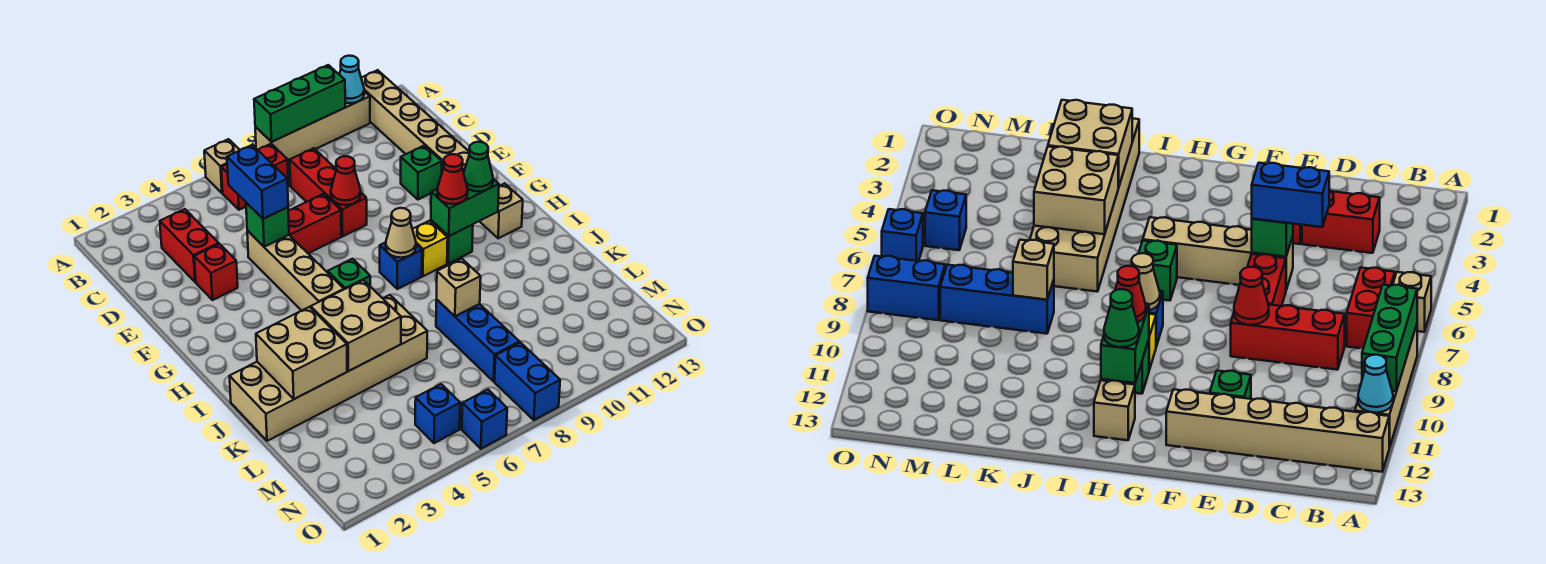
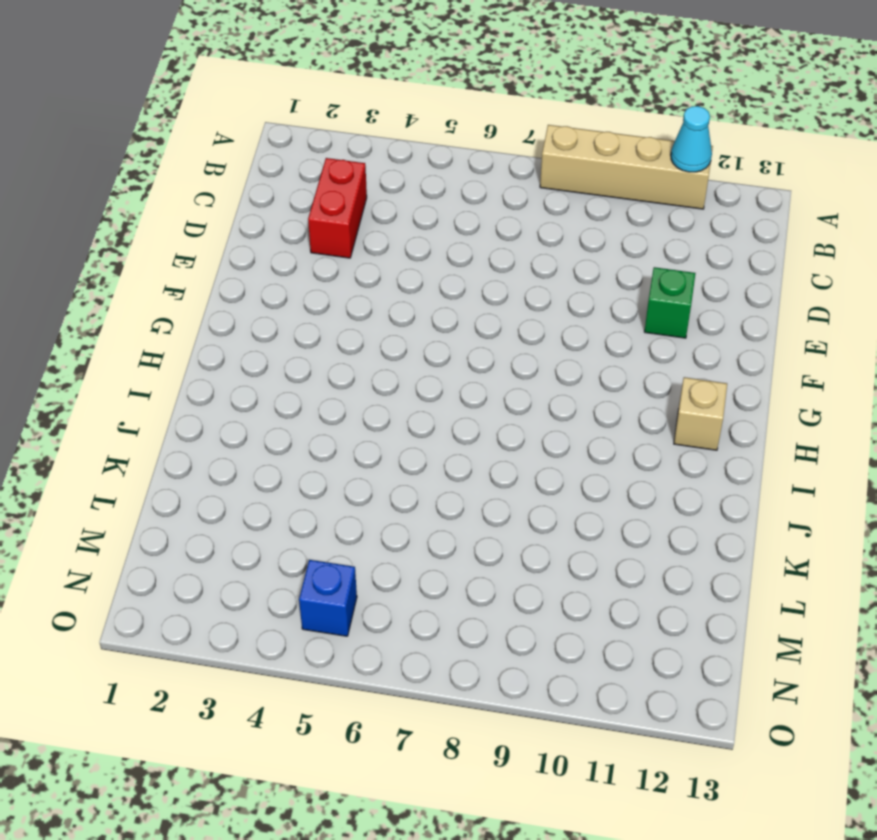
none -> tan 1x1 brick [204,139,240,193]
none -> tan 1x6 brick [361,70,469,173]
none -> red 1x2 brick [221,144,288,210]
none -> red 1x3 brick [290,148,367,236]

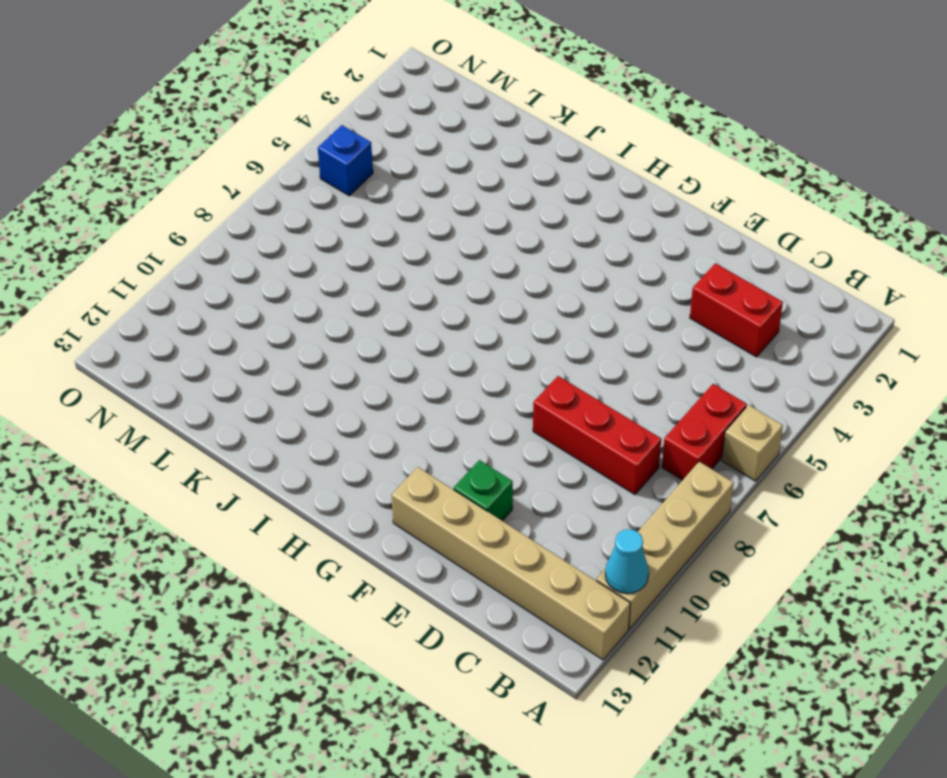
none -> red 1x1 brick [194,244,238,300]
none -> tan 1x4 brick [247,231,344,311]
none -> red 1x2 brick [288,194,341,253]
none -> green 1x1 brick [327,259,370,289]

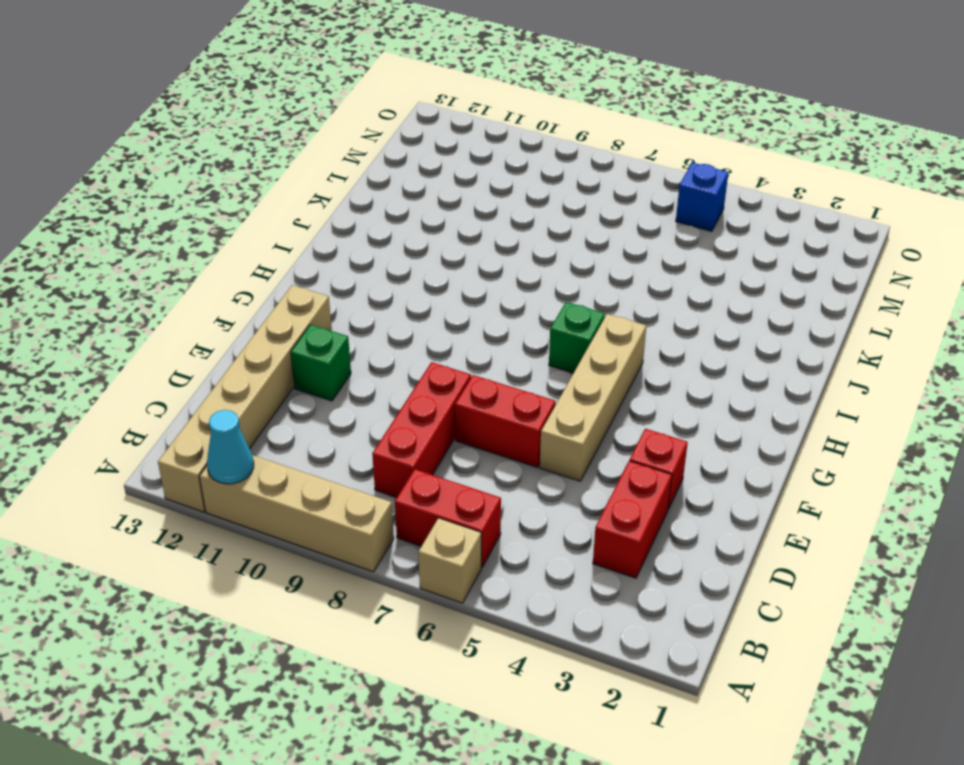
none -> blue 1x1 brick [380,242,422,289]
none -> yellow 1x1 brick [413,221,448,276]
none -> green 1x1 brick [431,220,473,263]
none -> tan 1x1 brick [480,183,523,238]

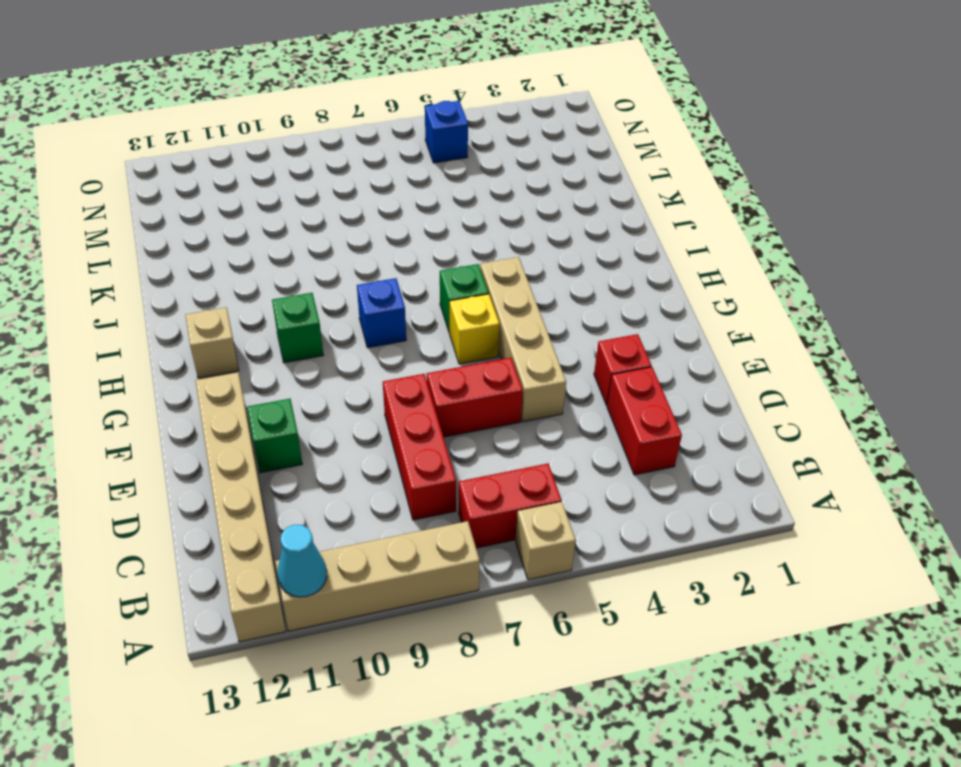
yellow 1x1 brick [450,294,499,364] -> yellow 1x1 brick moved to [413,221,448,276]
none -> tan 2x6 brick [229,295,427,441]
none -> blue 1x3 brick [436,299,519,381]
none -> blue 1x2 brick [495,342,560,420]
none -> blue 1x1 brick [462,390,507,449]

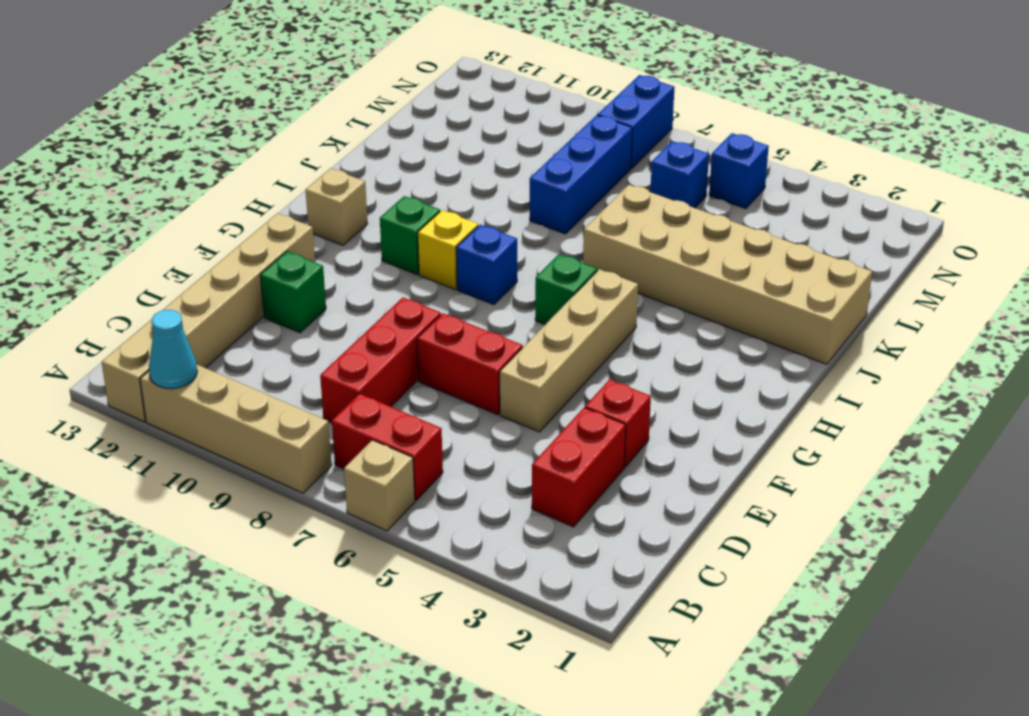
blue 1x1 brick [650,141,709,208] -> blue 1x1 brick moved to [462,390,507,449]
none -> green 1x3 brick [254,65,345,142]
none -> green 1x1 brick [246,203,289,247]
none -> red 1x1 cone [331,156,361,205]
none -> tan 1x1 cone [386,208,416,258]

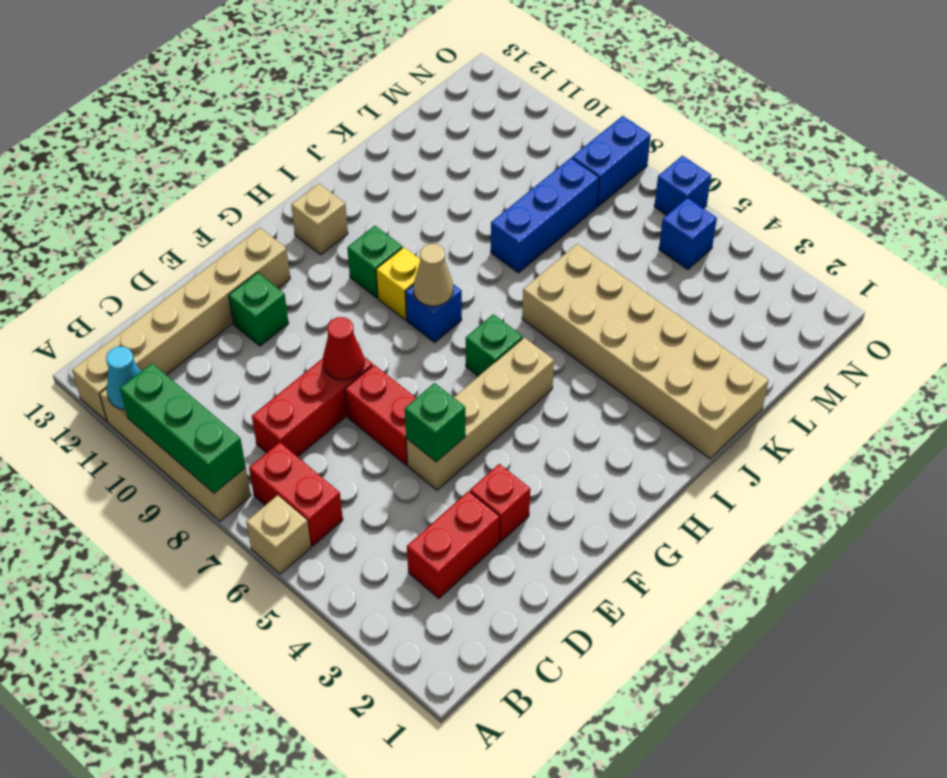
none -> green 1x2 brick [431,179,499,236]
none -> tan 2x2 brick [256,307,347,399]
none -> tan 2x2 brick [311,280,401,371]
none -> tan 1x1 brick [437,259,481,316]

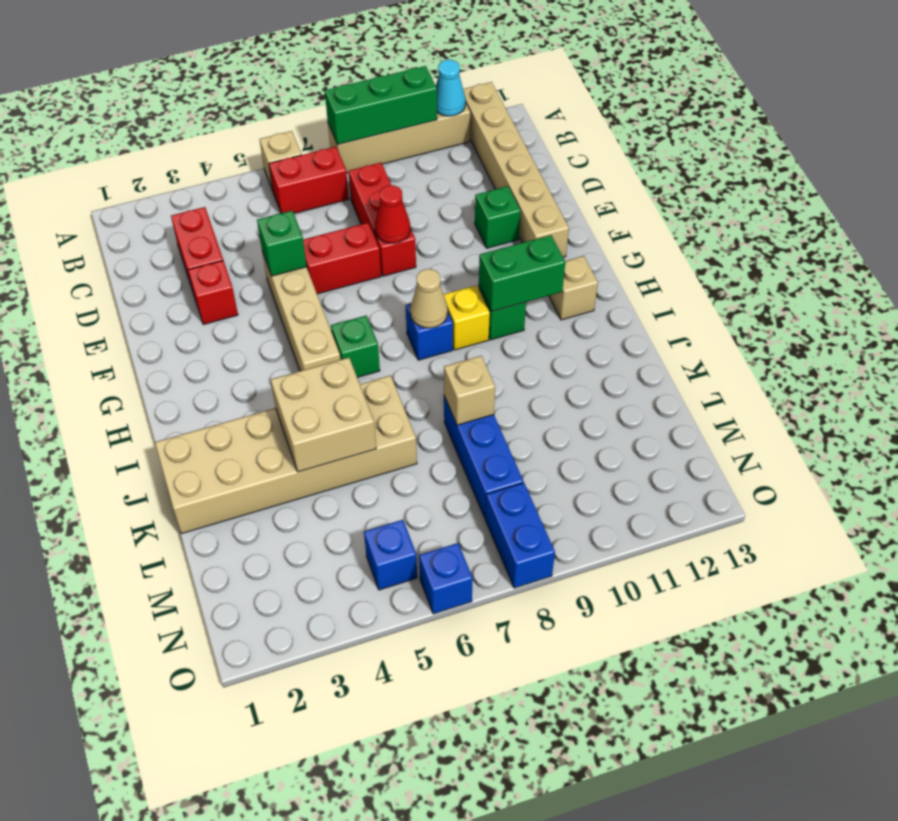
none -> tan 2x2 brick [256,307,347,399]
none -> blue 1x2 brick [227,145,288,219]
none -> red 1x1 cone [437,154,468,204]
none -> green 1x1 cone [464,142,493,191]

